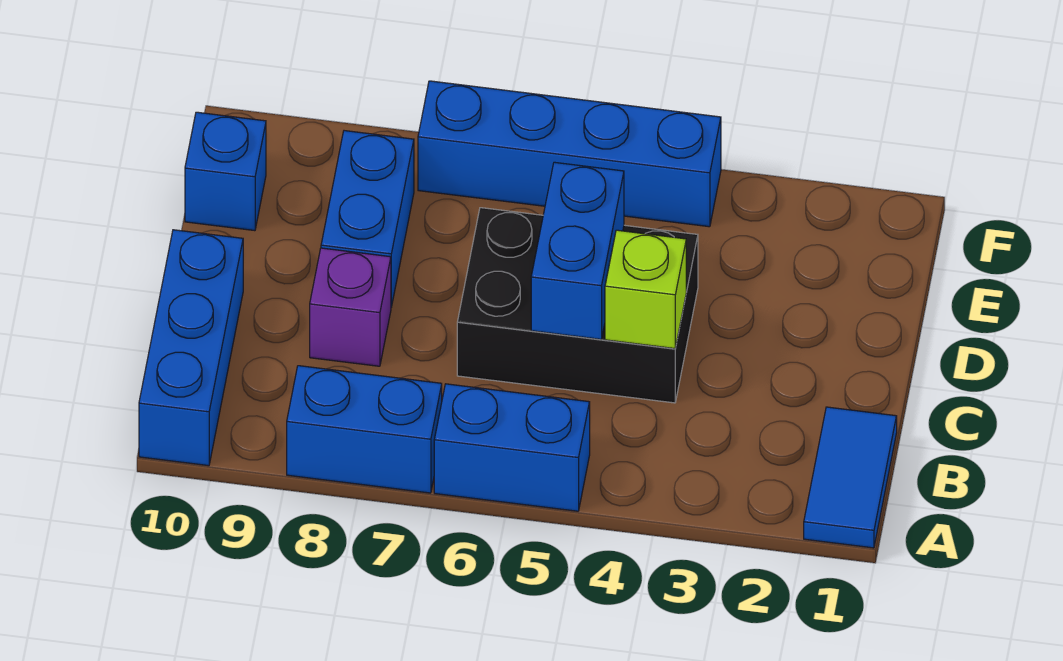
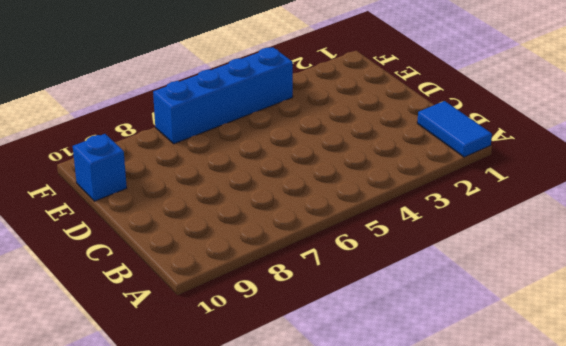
none -> blue 1x2 brick [434,384,590,511]
none -> blue 1x2 brick [287,366,442,493]

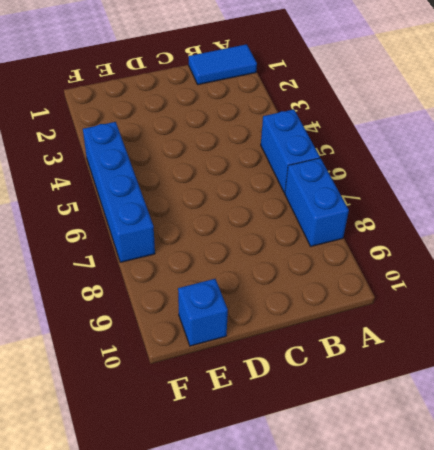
none -> blue 1x3 brick [139,230,243,466]
none -> black 2x3 brick [457,208,698,403]

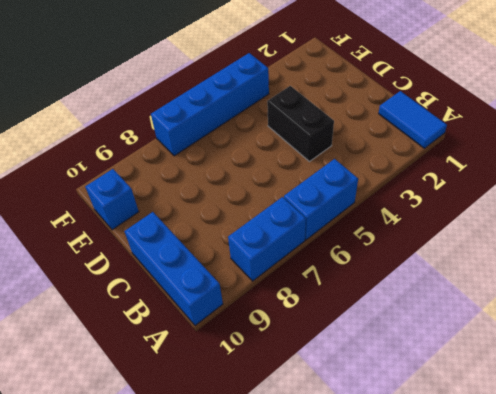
black 1x2 brick [267,86,334,161] -> black 2x3 brick [457,208,698,403]
none -> purple 1x1 brick [310,248,391,366]
none -> blue 1x2 brick [321,131,414,307]

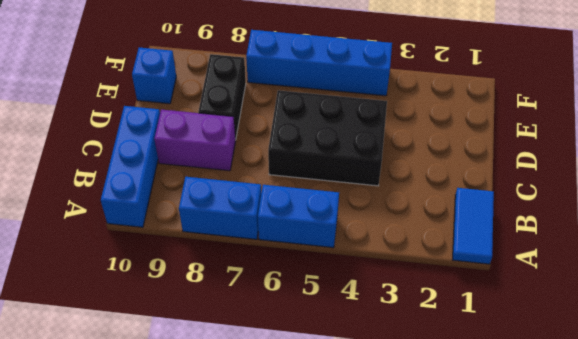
purple 1x2 brick [154,109,235,171] -> purple 1x1 brick [310,248,391,366]
black 1x2 brick [199,54,246,140] -> blue 1x2 brick [321,131,414,307]
none -> lime 1x1 brick [605,230,686,349]
none -> blue 1x2 brick [531,162,624,339]

